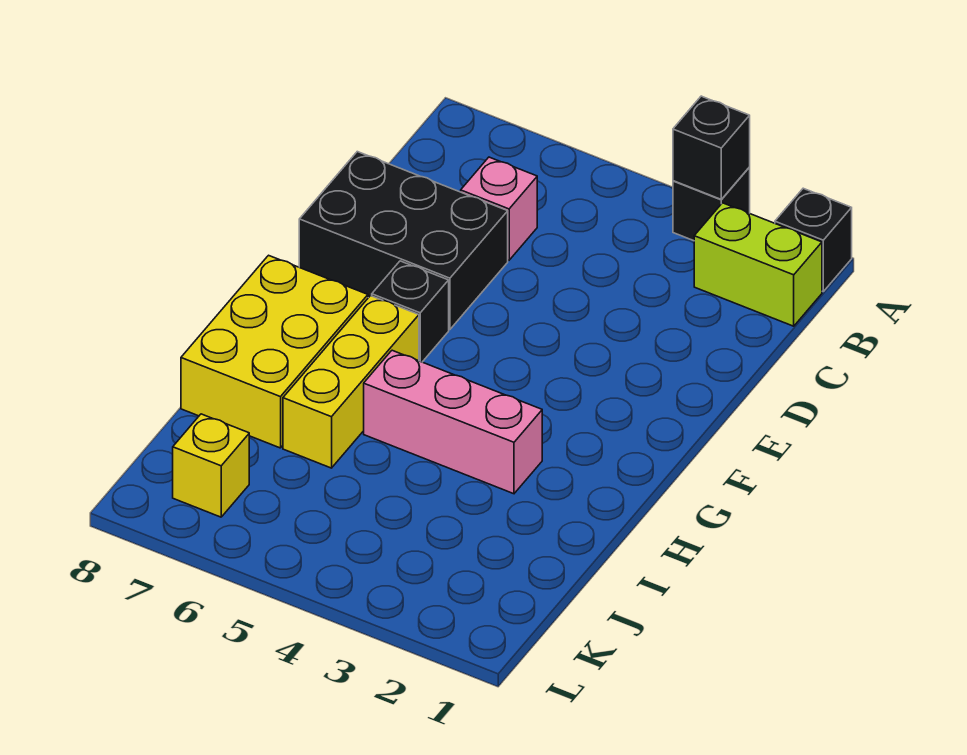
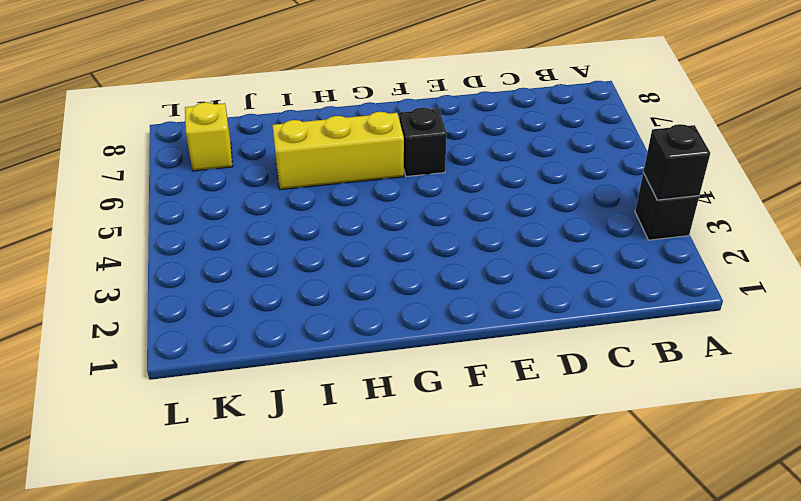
none -> black 1x1 brick [775,188,852,291]
none -> lime 1x2 brick [694,203,822,326]

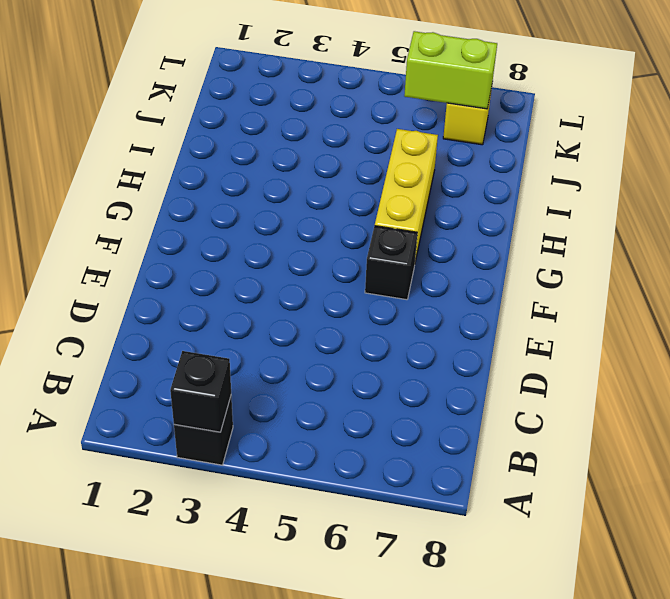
lime 1x2 brick [404,31,497,109] -> lime 1x2 brick moved to [694,203,822,326]
none -> black 1x1 brick [775,188,852,291]
none -> pink 1x1 brick [461,157,537,260]

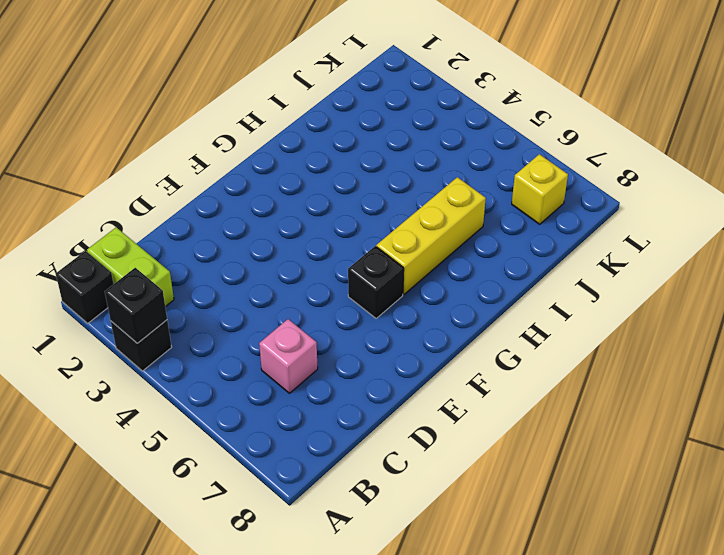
none -> black 2x3 brick [299,152,508,330]
none -> yellow 2x3 brick [181,255,368,448]

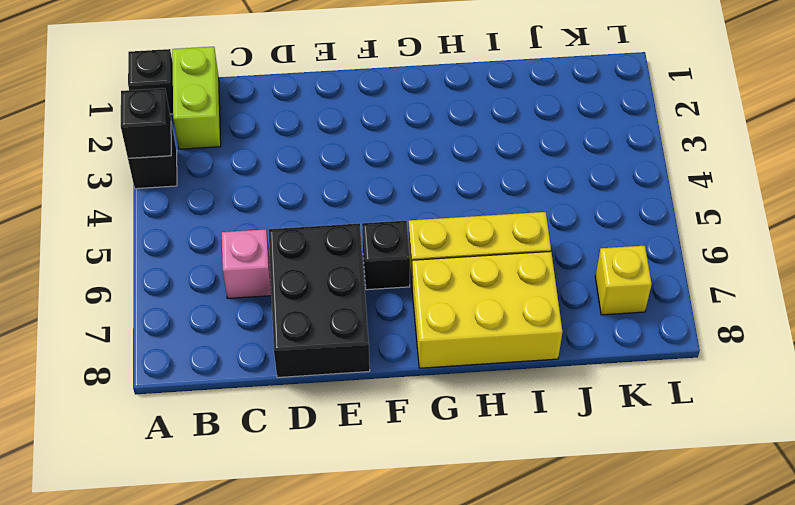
none -> pink 1x3 brick [364,350,542,494]

